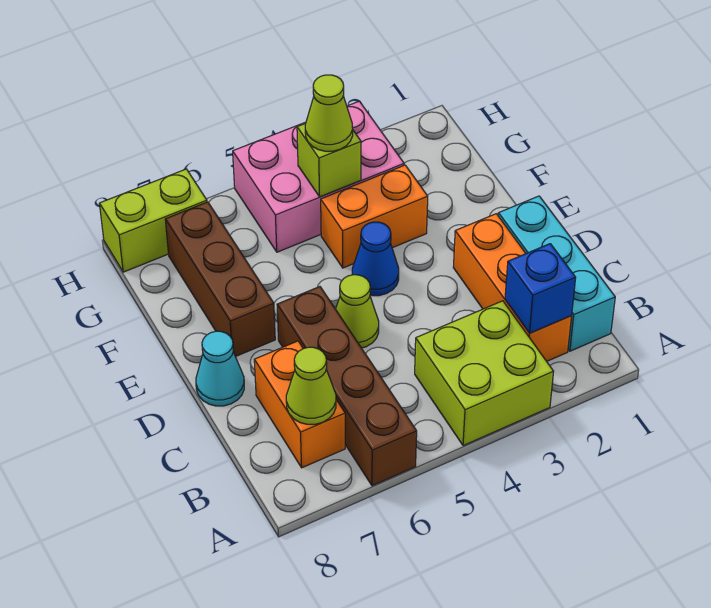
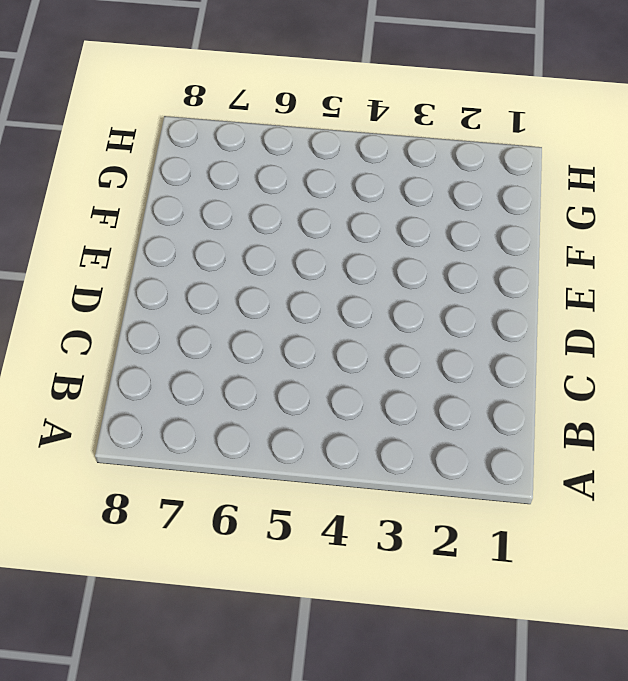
none -> lime 2x2 brick [415,301,554,446]
none -> brown 1x4 brick [277,287,417,486]
none -> cyan 1x3 brick [498,196,615,351]

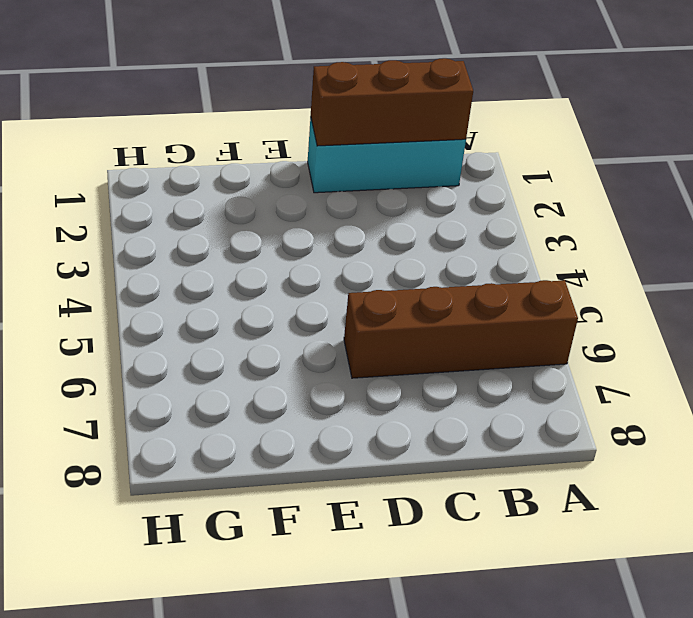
brown 1x3 brick [311,58,473,146] -> brown 1x3 brick moved to [165,202,275,357]
none -> lime 2x2 brick [415,301,554,446]
none -> orange 1x3 brick [453,214,572,361]
none -> orange 1x2 brick [254,341,345,468]

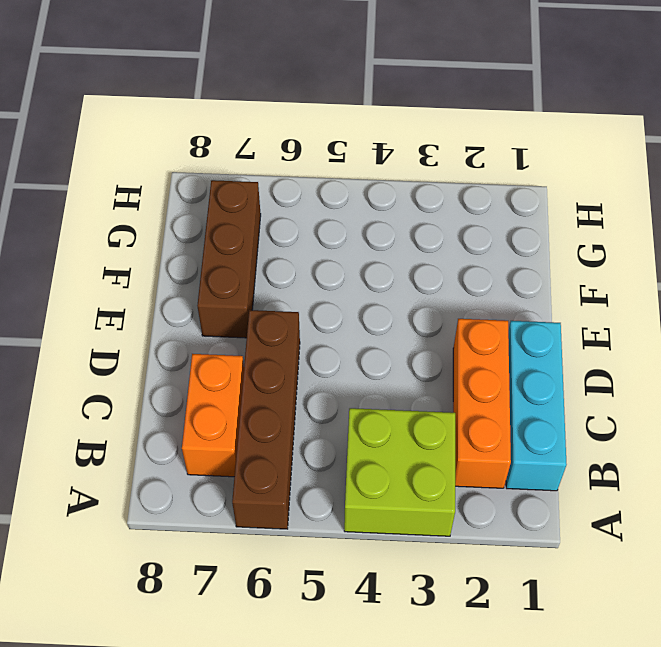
none -> lime 1x1 cone [336,275,379,348]
none -> cyan 1x1 cone [196,331,244,406]
none -> blue 1x1 cone [352,222,399,296]

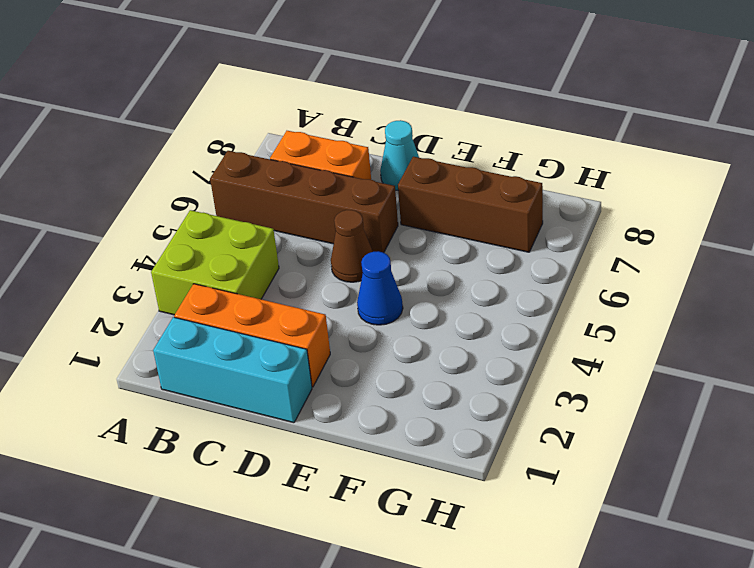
brown 1x1 cone [331,210,373,282] -> lime 1x1 cone [336,275,379,348]
none -> orange 1x2 brick [321,165,428,268]
none -> pink 2x3 brick [233,101,404,252]
none -> lime 1x2 brick [99,169,207,272]

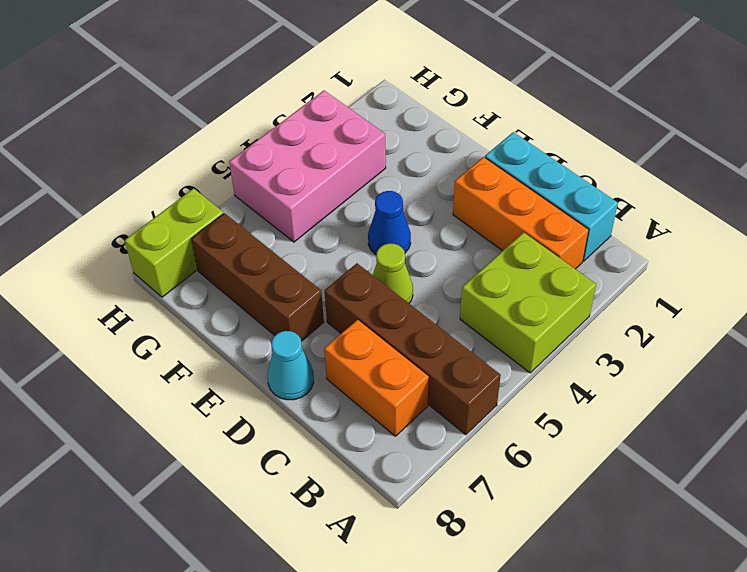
none -> orange 1x2 brick [321,165,428,268]
none -> blue 1x1 brick [505,244,576,333]
none -> lime 1x1 cone [286,347,336,424]

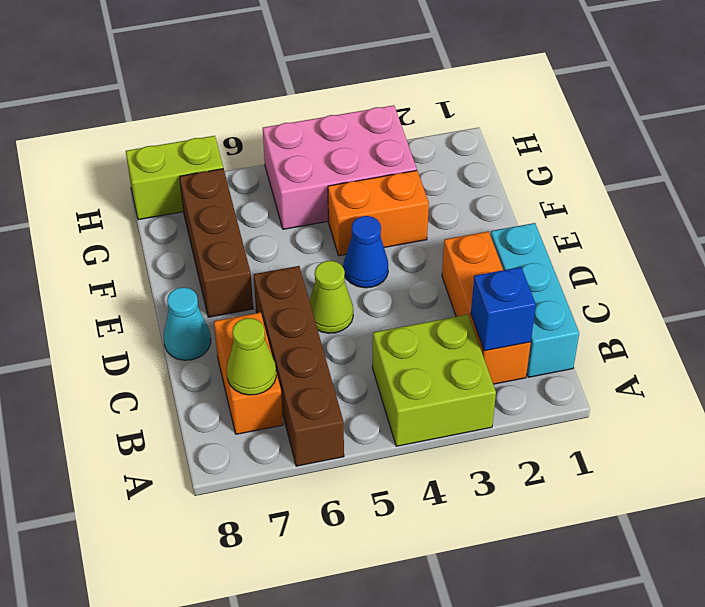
none -> lime 1x1 brick [297,123,361,197]
none -> lime 1x1 cone [305,75,353,151]

